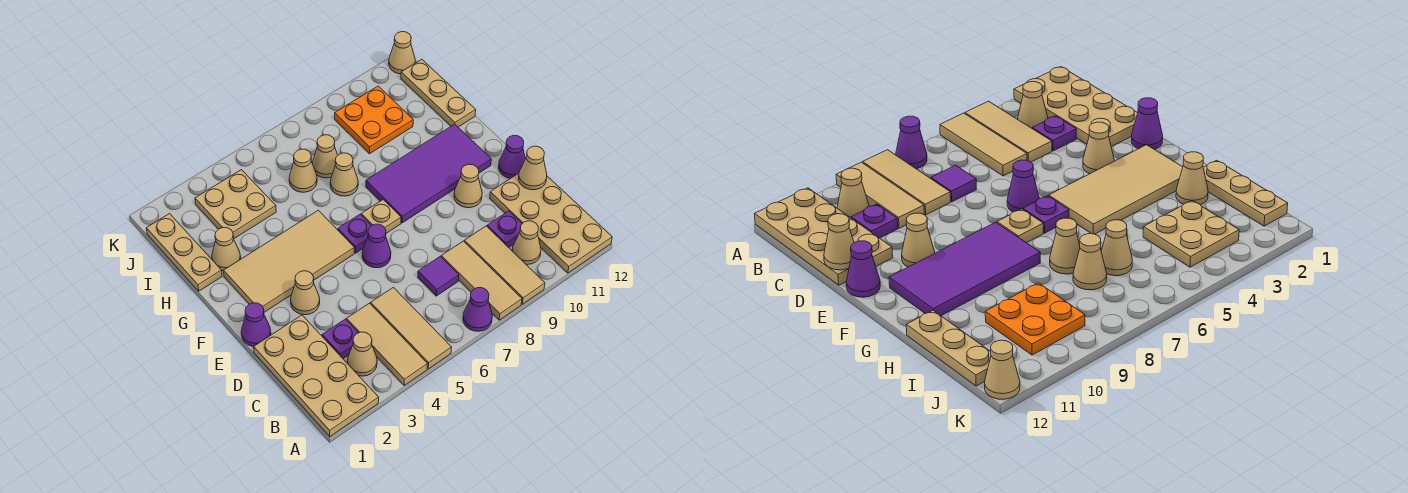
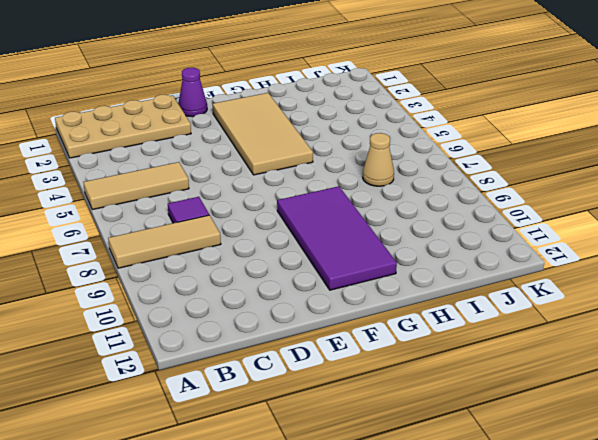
none -> tan 1x3 tile [347,303,427,386]
none -> purple 1x1 cone [463,288,492,331]
none -> tan 1x3 tile [464,226,545,304]
none -> tan 2x4 plate [490,173,612,273]

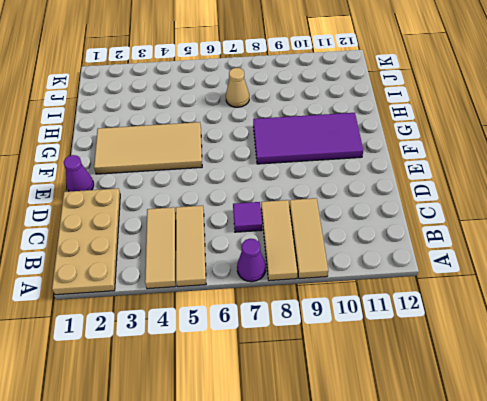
none -> tan 2x4 plate [490,173,612,273]
none -> tan 1x1 cone [347,332,377,376]
none -> tan 1x1 cone [512,221,541,265]
none -> purple 1x1 plate [322,319,358,359]

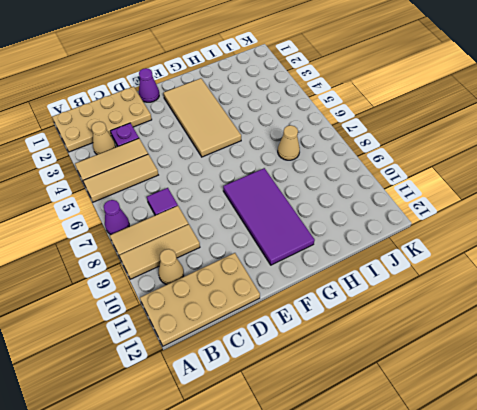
none -> purple 1x1 plate [487,211,522,248]
none -> tan 1x1 cone [291,271,320,315]
none -> purple 1x1 cone [362,224,391,268]
none -> tan 1x1 cone [454,164,482,208]

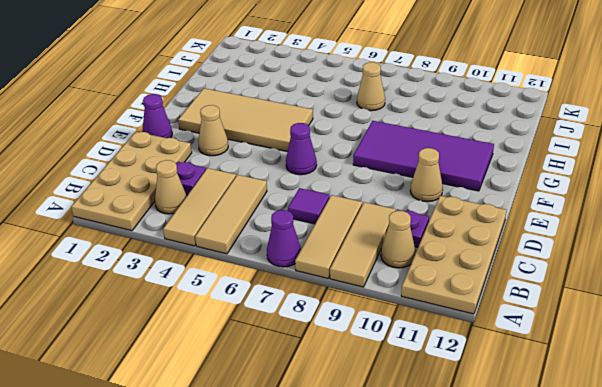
none -> purple 1x1 cone [499,135,525,178]
none -> purple 1x1 plate [338,214,371,253]
none -> tan 1x1 plate [361,200,401,233]
none -> tan 1x3 plate [146,214,222,291]

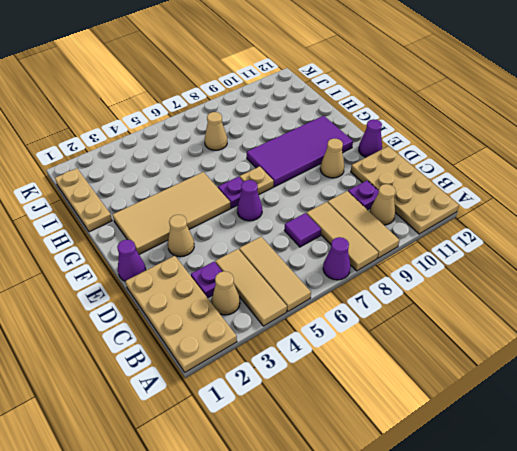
none -> tan 1x1 cone [212,227,241,271]
none -> tan 1x1 cone [330,153,358,196]
none -> tan 1x3 plate [401,59,476,127]
none -> tan 2x2 plate [195,170,276,239]

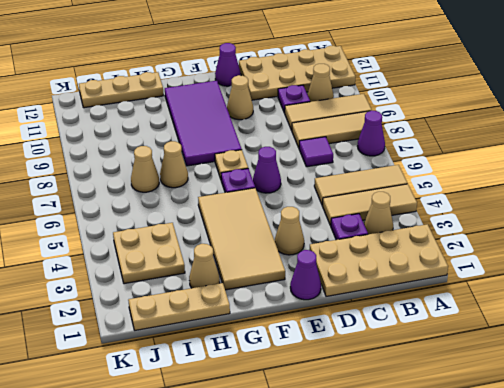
none -> tan 1x1 cone [289,149,317,192]
none -> orange 2x2 plate [335,86,413,154]
none -> tan 1x1 cone [389,32,415,74]
none -> tan 1x1 cone [519,146,547,190]

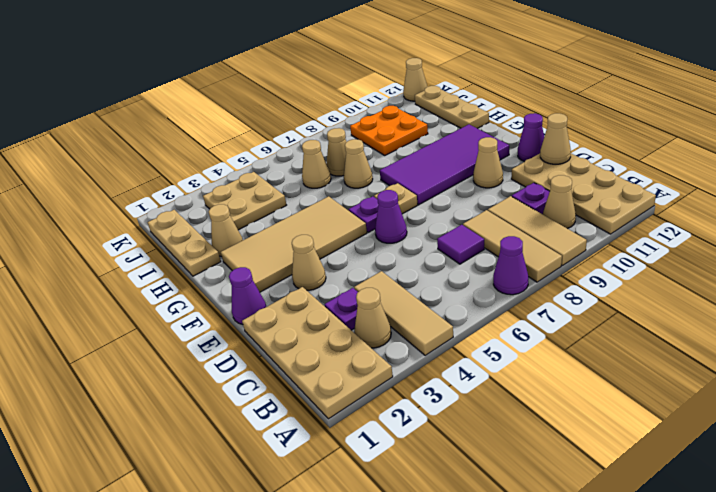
none -> tan 1x3 tile [371,287,452,369]

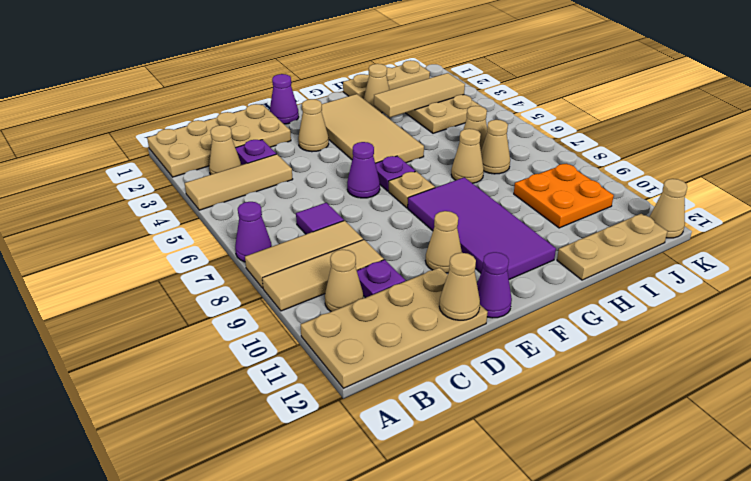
tan 1x3 tile [374,73,465,117] -> tan 1x3 tile moved to [371,287,452,369]

